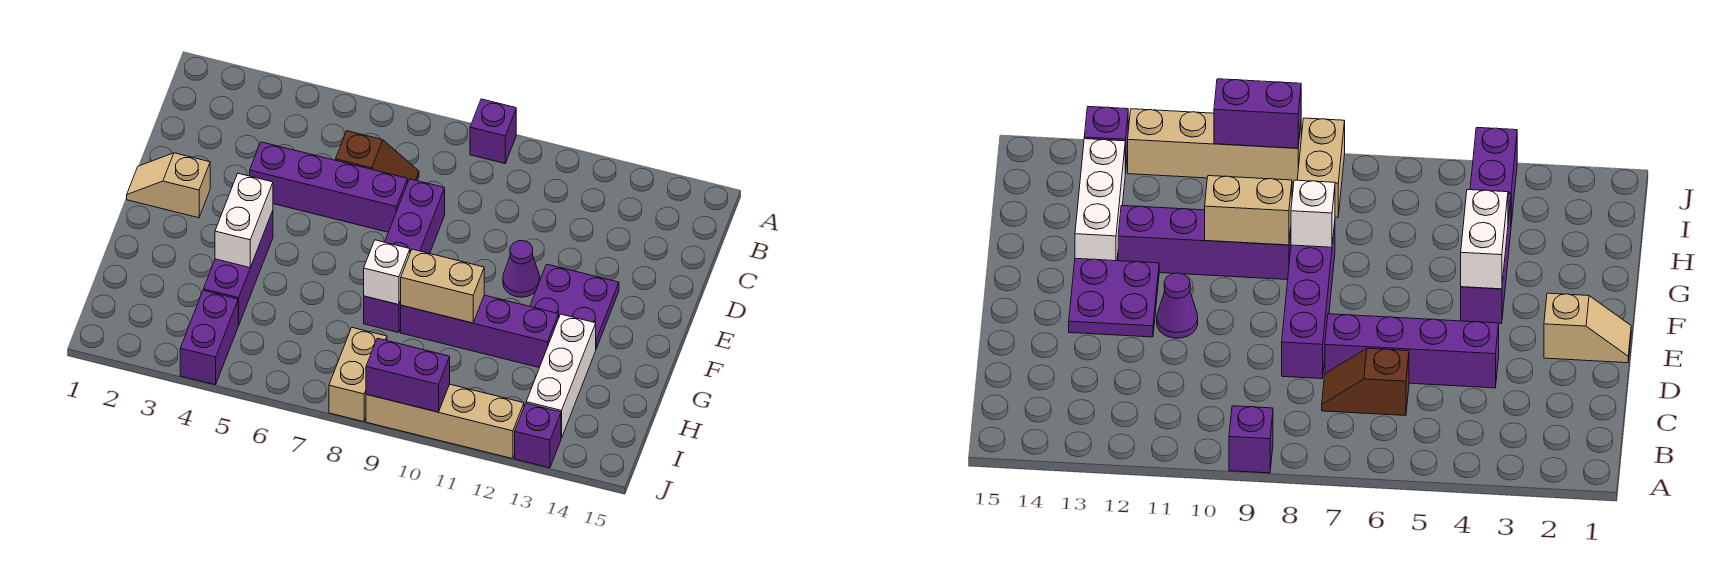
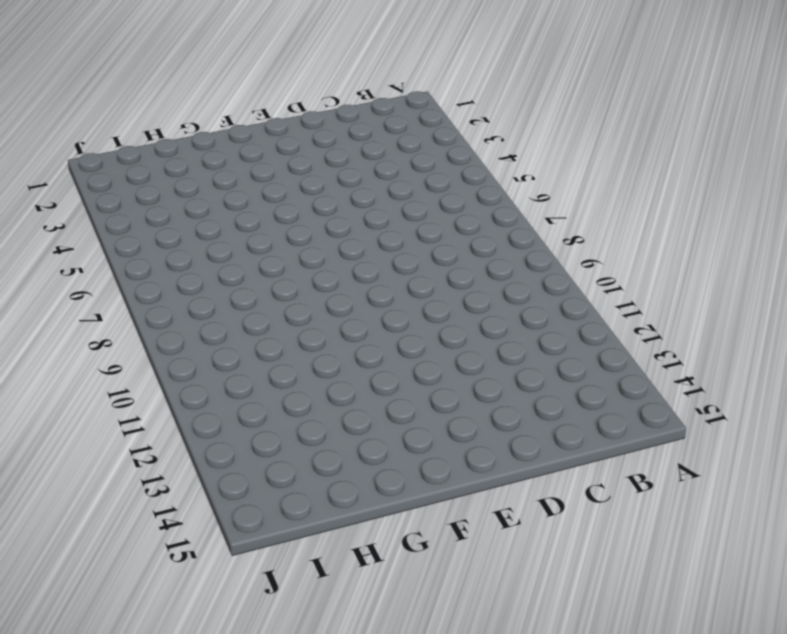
none -> purple 1x1 brick [470,99,516,164]
none -> brown 1x2 slope [336,131,419,183]
none -> purple 1x4 brick [250,142,407,232]

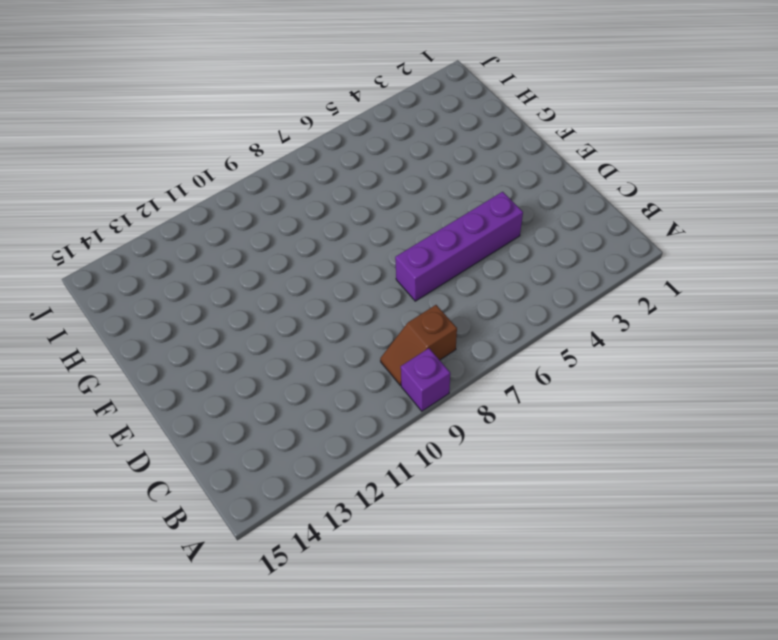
brown 1x2 slope [380,305,457,386] -> brown 1x2 slope moved to [336,131,419,183]
none -> purple 1x4 brick [364,179,445,333]
none -> tan 1x2 slope [127,153,210,218]
none -> purple 1x1 cone [503,241,540,297]

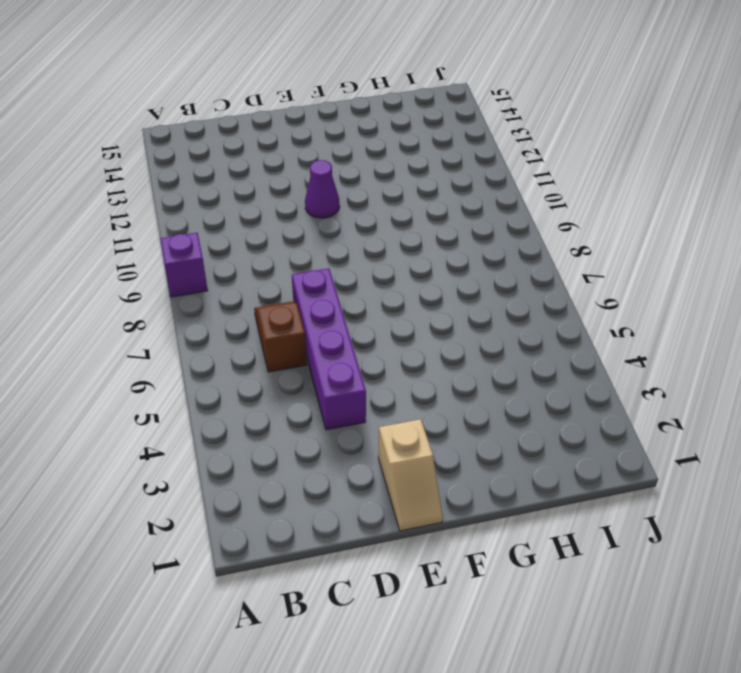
none -> purple 1x4 brick [364,179,445,333]
none -> purple 2x2 plate [530,264,619,348]
none -> purple 1x3 brick [203,211,273,325]

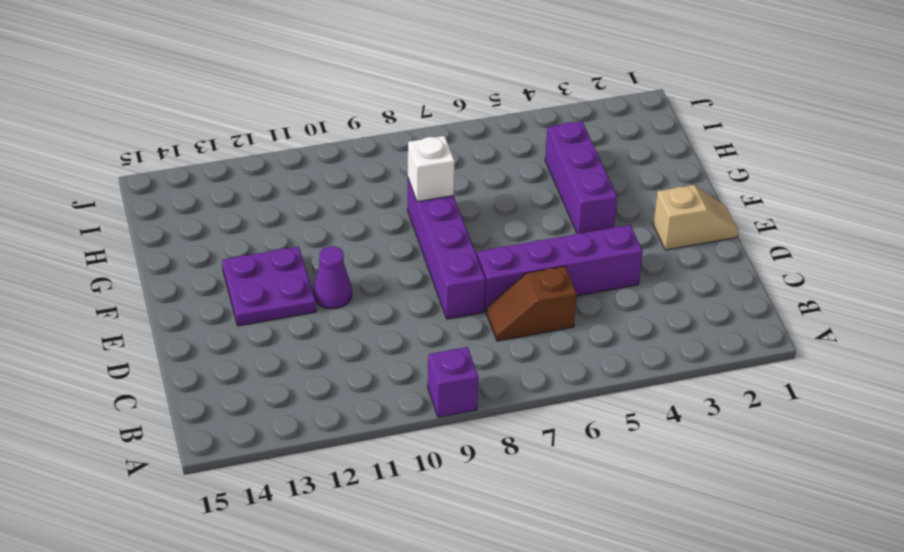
none -> purple 1x4 brick [401,295,559,368]
none -> white 1x3 brick [526,314,596,438]
none -> purple 1x2 brick [180,290,238,385]

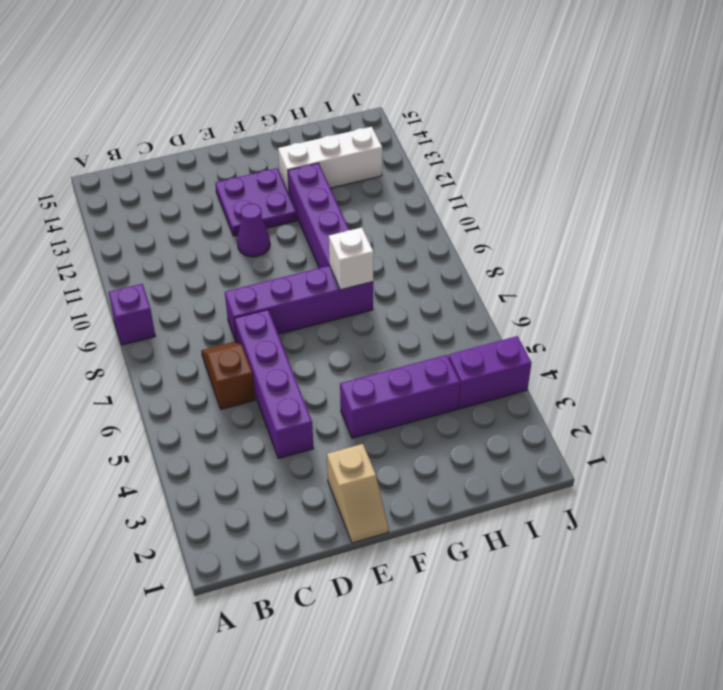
none -> tan 1x2 brick [329,328,387,422]
none -> tan 1x4 brick [366,384,524,459]
none -> purple 1x1 brick [515,403,561,468]

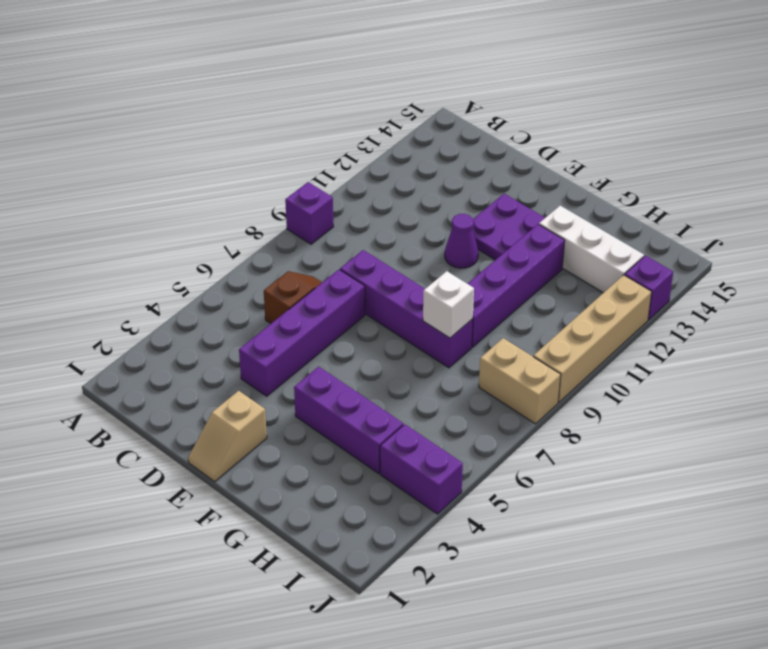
none -> white 1x2 brick [215,173,273,268]
none -> tan 1x2 brick [401,249,484,323]
none -> purple 1x2 brick [366,338,450,412]

